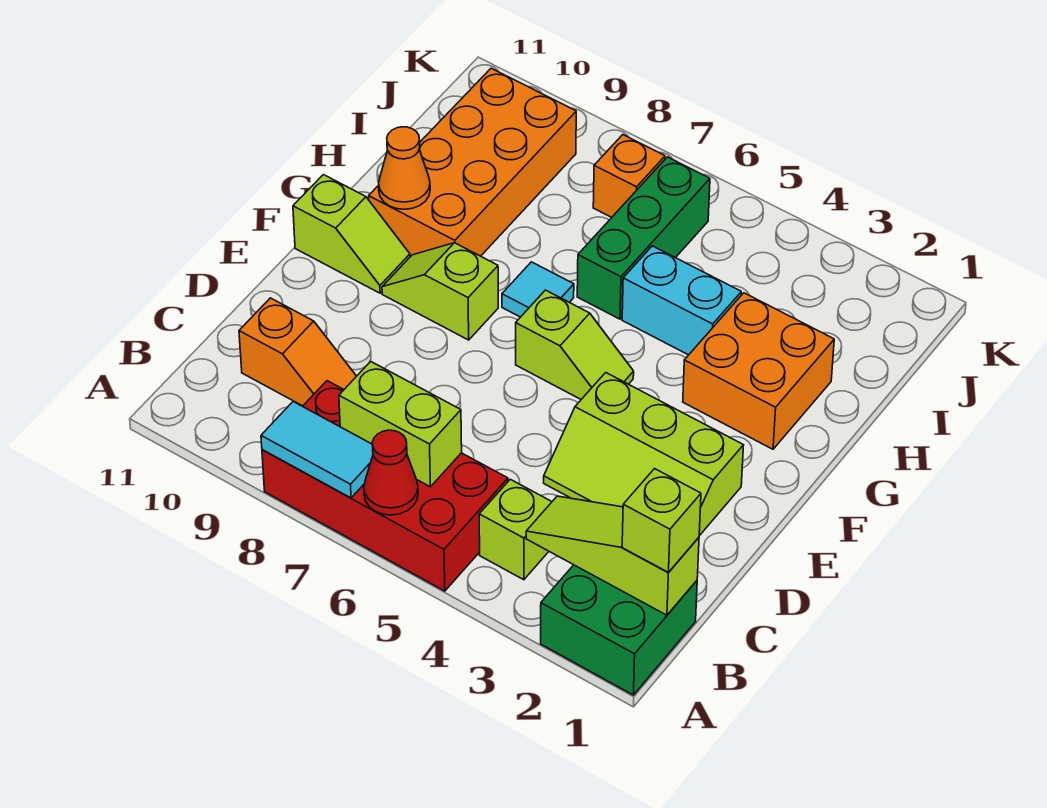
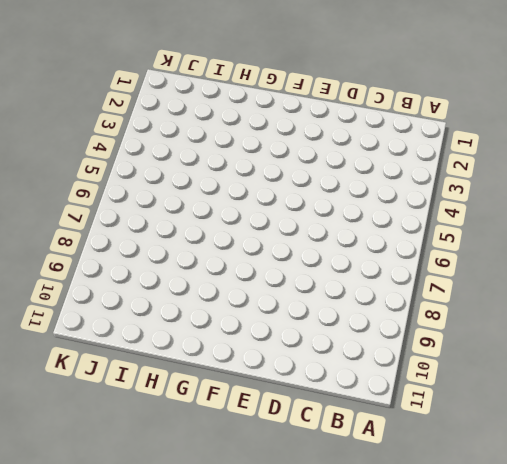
none -> green 2x2 brick [541,565,697,695]
none -> red 2x4 brick [262,381,508,591]
none -> lime 1x1 brick [479,479,552,580]

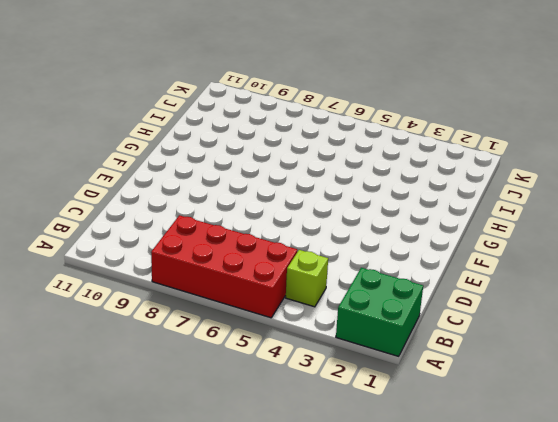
none -> orange 1x2 slope [239,298,356,406]
none -> lime 2x3 slope [544,373,744,536]
none -> lime 1x2 slope [516,290,634,399]

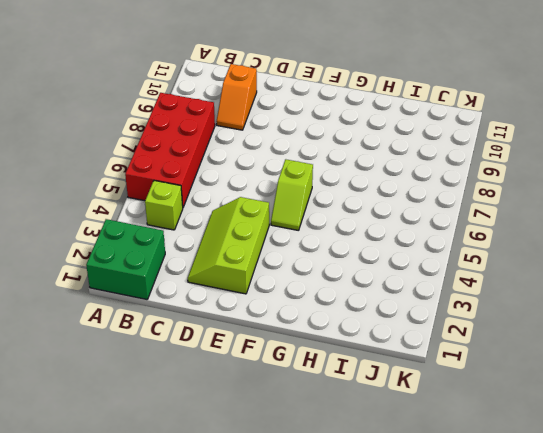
none -> lime 1x2 slope [382,243,498,340]
none -> lime 1x2 slope [293,175,410,293]
none -> orange 2x2 brick [683,293,834,449]

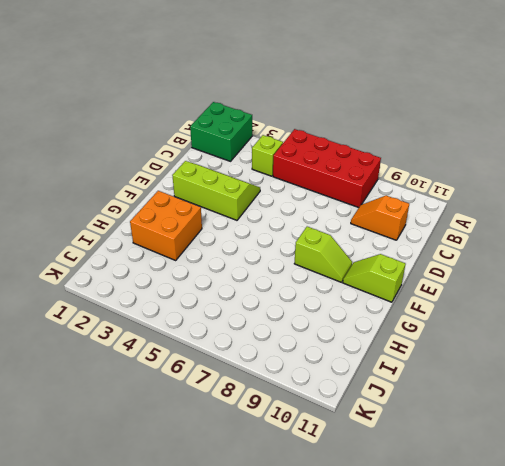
none -> lime 1x2 slope [516,290,634,399]
none -> cyan 1x1 tile [502,262,574,317]
none -> orange 2x4 brick [369,68,576,257]

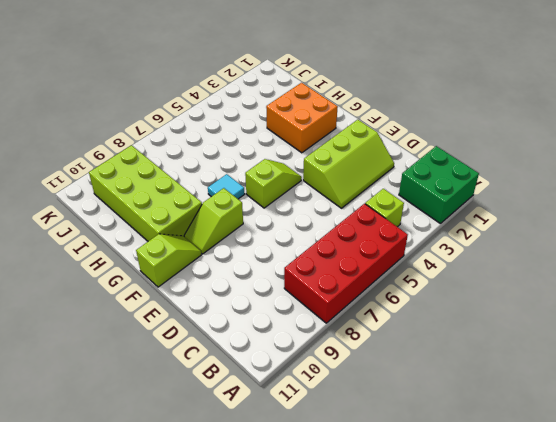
lime 2x4 brick [89,145,202,241] -> orange 2x4 brick [369,68,576,257]
none -> orange 1x2 slope [239,298,356,406]
none -> cyan 1x2 brick [622,246,741,355]
none -> green 1x3 brick [577,157,710,319]

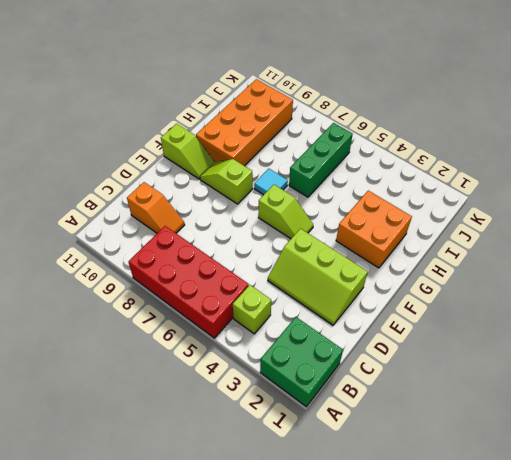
none -> cyan 1x2 brick [622,246,741,355]
none -> orange 1x1 brick [593,135,665,217]
none -> red 1x1 cone [364,430,418,515]

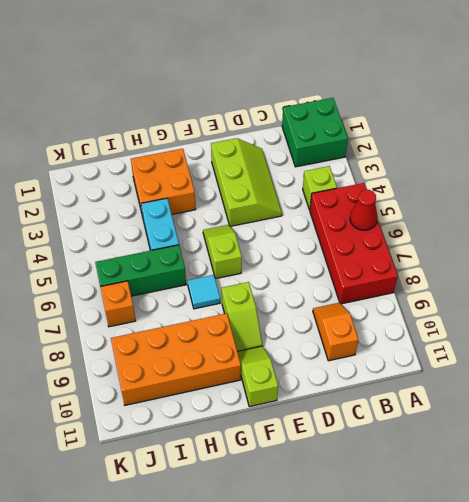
none -> cyan 1x2 tile [261,402,373,498]
none -> lime 1x3 slope [526,496,699,615]
none -> lime 1x2 brick [339,361,462,487]

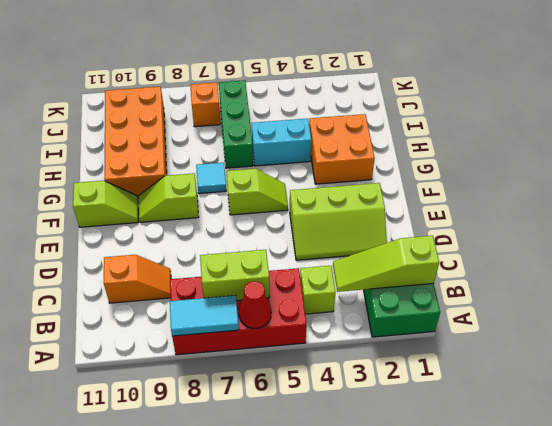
none -> orange 1x1 cone [379,127,430,209]
none -> lime 1x1 brick [622,469,701,572]

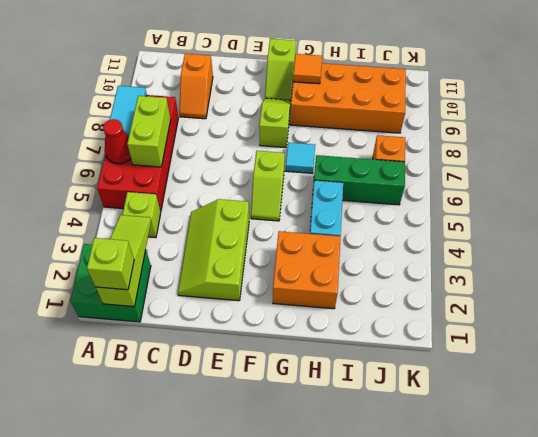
orange 1x1 tile [293,54,322,84] -> orange 1x1 cone [379,127,430,209]

